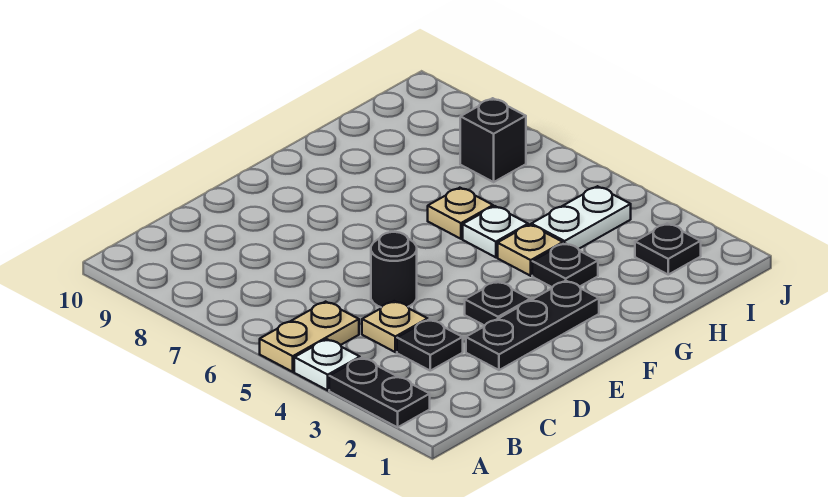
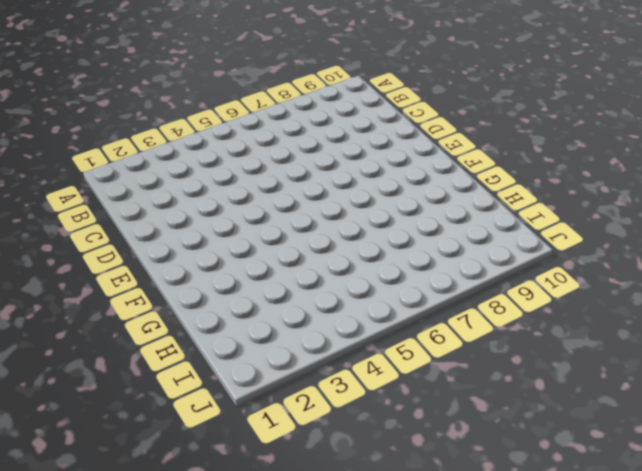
none -> black 1x2 plate [329,358,430,427]
none -> white 1x1 plate [294,339,360,390]
none -> tan 1x2 plate [260,302,359,372]

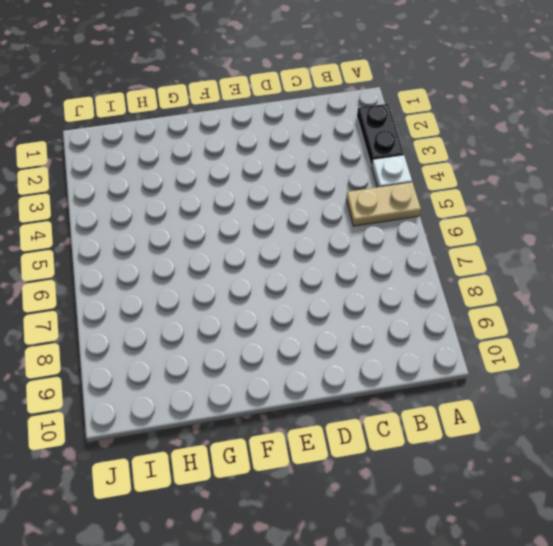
none -> black 1x1 plate [397,319,463,371]
none -> tan 1x1 plate [362,301,428,352]
none -> black 1x3 plate [466,281,599,370]

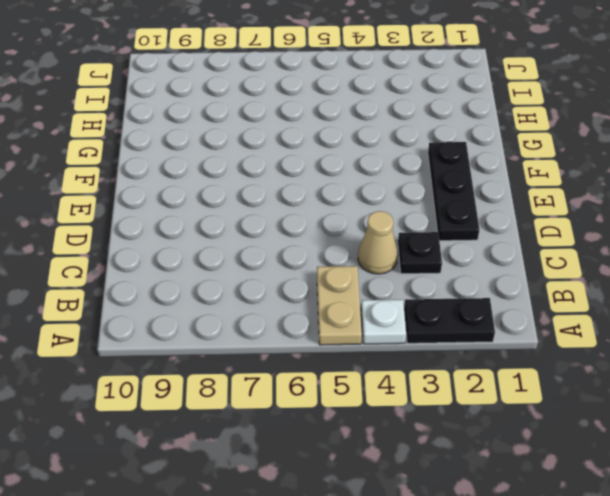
tan 1x1 cone [358,211,398,274] -> tan 1x1 plate [362,301,428,352]
none -> black 1x1 round brick [371,232,417,307]
none -> black 1x1 plate [465,281,530,326]
none -> black 1x1 plate [532,243,598,287]

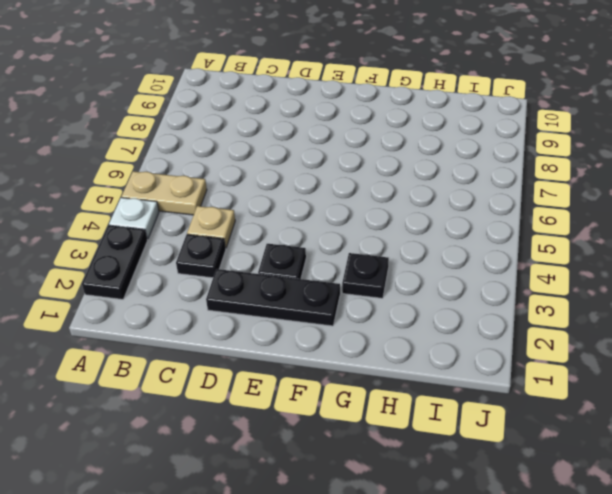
none -> black 1x1 round brick [371,232,417,307]
none -> tan 1x1 plate [498,225,563,276]
none -> white 1x1 plate [463,206,528,257]

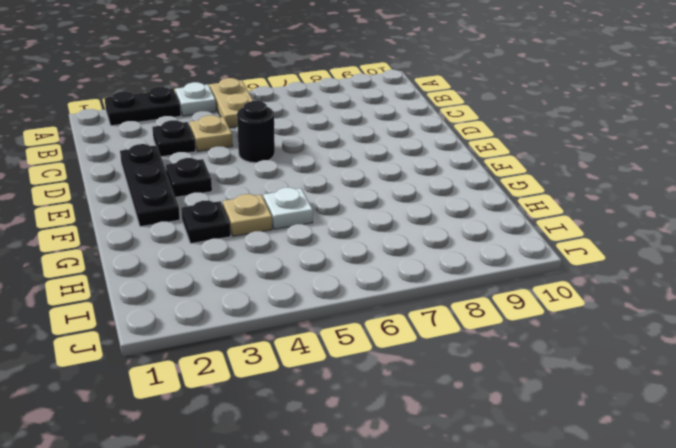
none -> tan 1x1 plate [428,188,493,239]
none -> white 1x2 plate [531,186,631,249]
none -> black 1x1 plate [635,223,701,275]

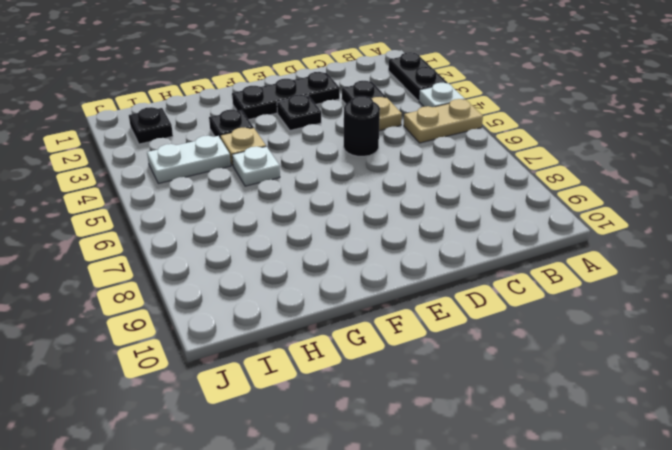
none -> tan 1x1 plate [428,188,493,239]
none -> black 1x1 brick [460,98,526,182]

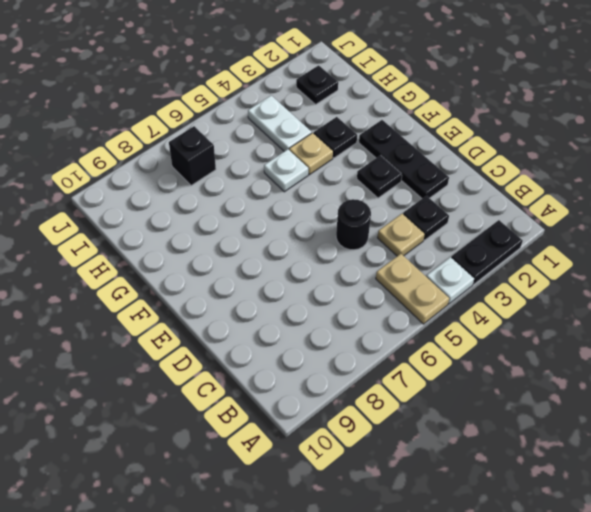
none -> tan 1x1 plate [428,188,493,239]

